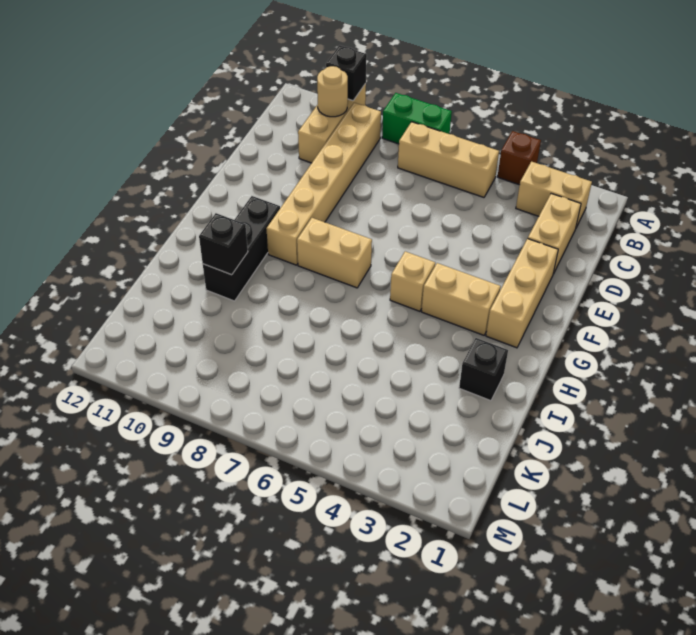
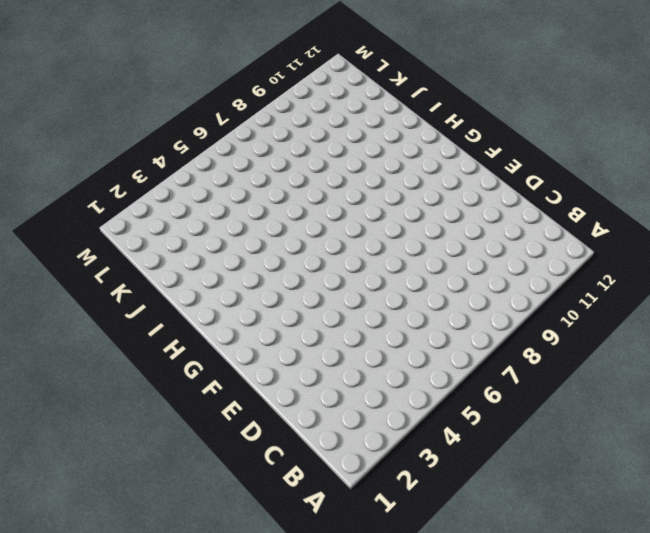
none -> brown 1x1 brick [498,131,541,185]
none -> green 1x2 brick [382,93,452,144]
none -> tan 1x3 brick [298,83,366,163]

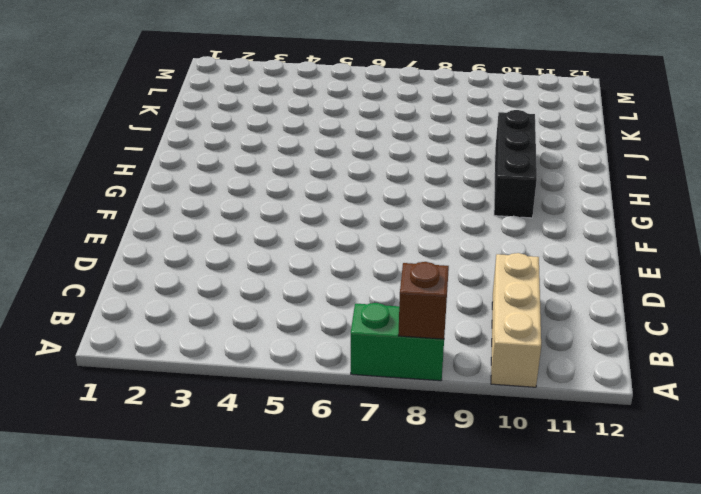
brown 1x1 brick [398,262,449,339] -> brown 1x1 brick moved to [498,131,541,185]
none -> tan 1x2 brick [516,162,592,228]
none -> tan 1x3 brick [398,122,499,197]
none -> tan 1x6 brick [266,103,381,265]

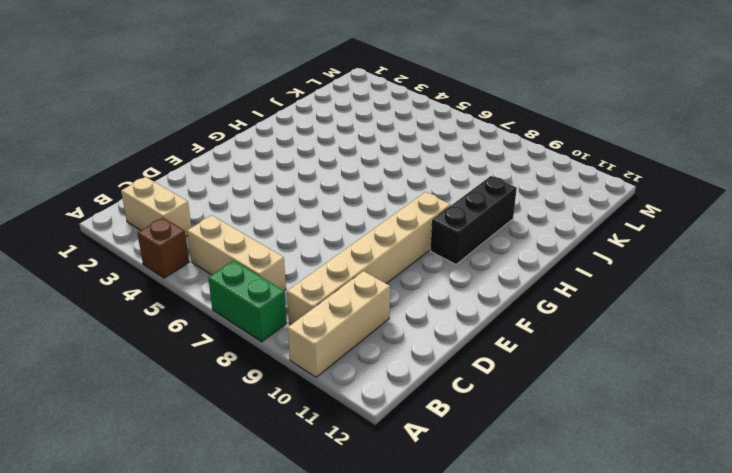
none -> tan 1x2 brick [528,194,581,274]
none -> tan 1x3 brick [486,239,558,348]
none -> tan 1x2 brick [422,263,501,335]

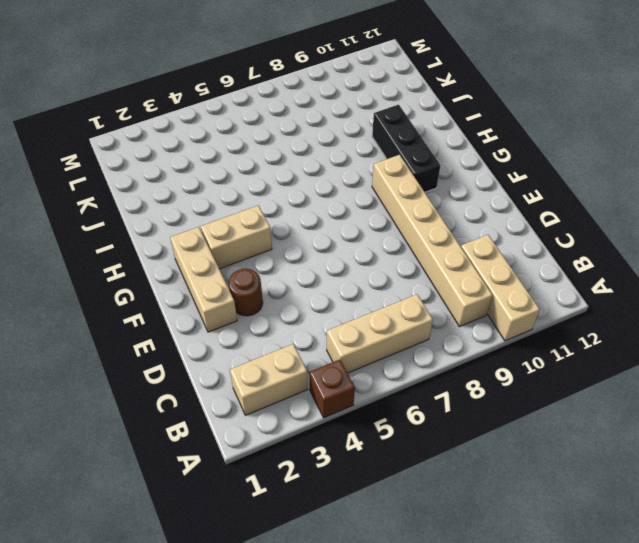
brown 1x1 round brick [229,269,263,316] -> none
none -> green 1x2 brick [382,93,452,144]
none -> tan 1x2 brick [528,194,581,274]
none -> tan 1x1 brick [390,251,435,311]

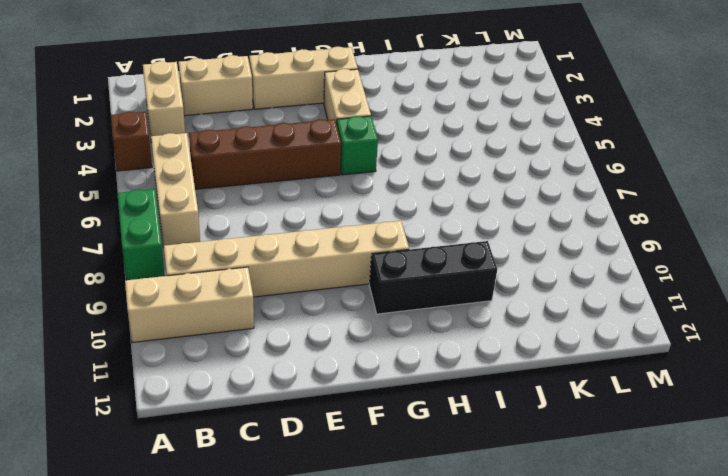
brown 1x4 brick [189,119,341,189] -> none
green 1x1 brick [337,116,378,175] -> tan 1x1 brick [390,251,435,311]
none -> tan 1x2 brick [297,218,372,288]
none -> black 1x1 brick [459,338,508,401]
none -> black 1x1 brick [326,45,367,101]

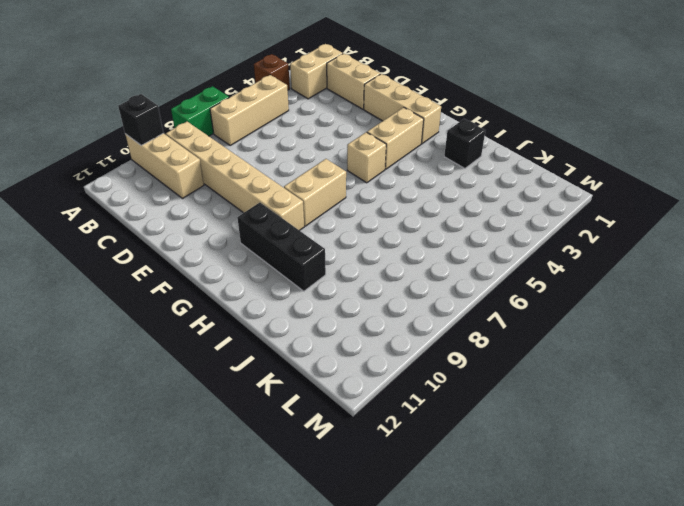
none -> tan 1x1 round brick [317,66,348,117]
none -> black 1x1 brick [199,213,248,275]

